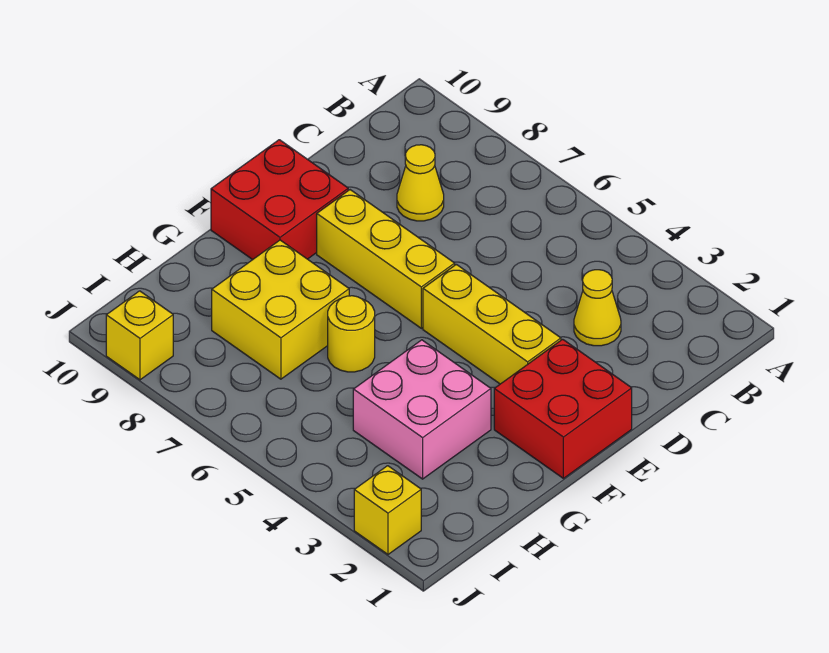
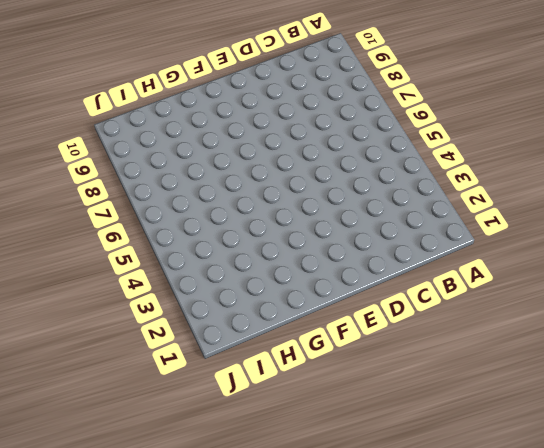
none -> yellow 1x1 cone [574,270,621,346]
none -> yellow 1x1 cone [397,145,444,221]

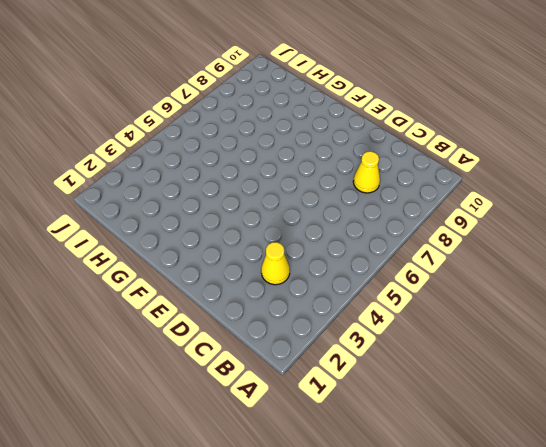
none -> red 2x2 brick [494,339,632,478]
none -> yellow 1x3 brick [423,264,561,384]

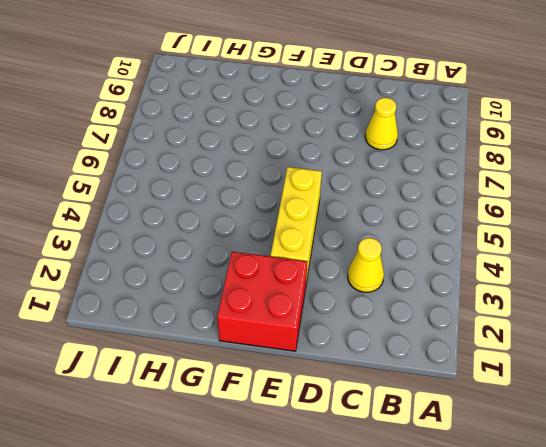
none -> yellow 1x3 brick [317,190,455,328]
none -> red 2x2 brick [211,140,348,260]

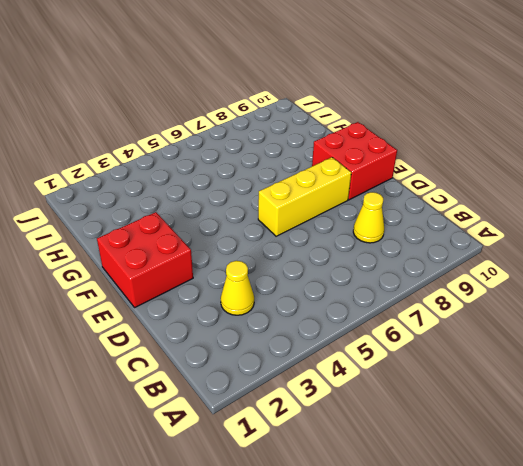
none -> yellow 1x3 brick [423,264,561,384]
none -> pink 2x2 brick [353,340,491,479]

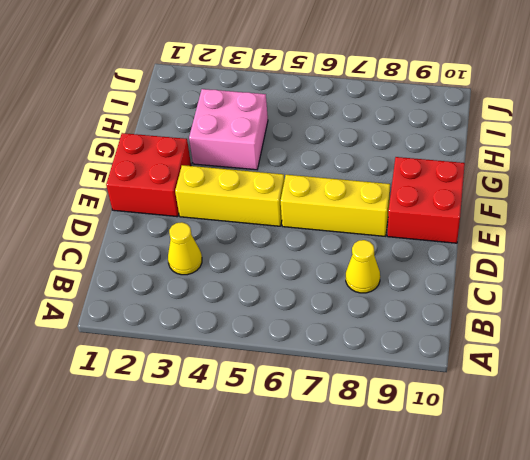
none -> yellow 1x1 round brick [328,296,375,372]
none -> yellow 2x2 brick [212,240,349,379]

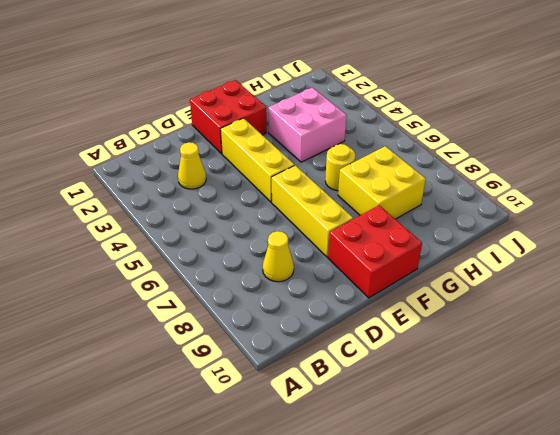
none -> yellow 1x1 brick [354,466,421,554]
none -> yellow 1x1 brick [106,291,173,380]

